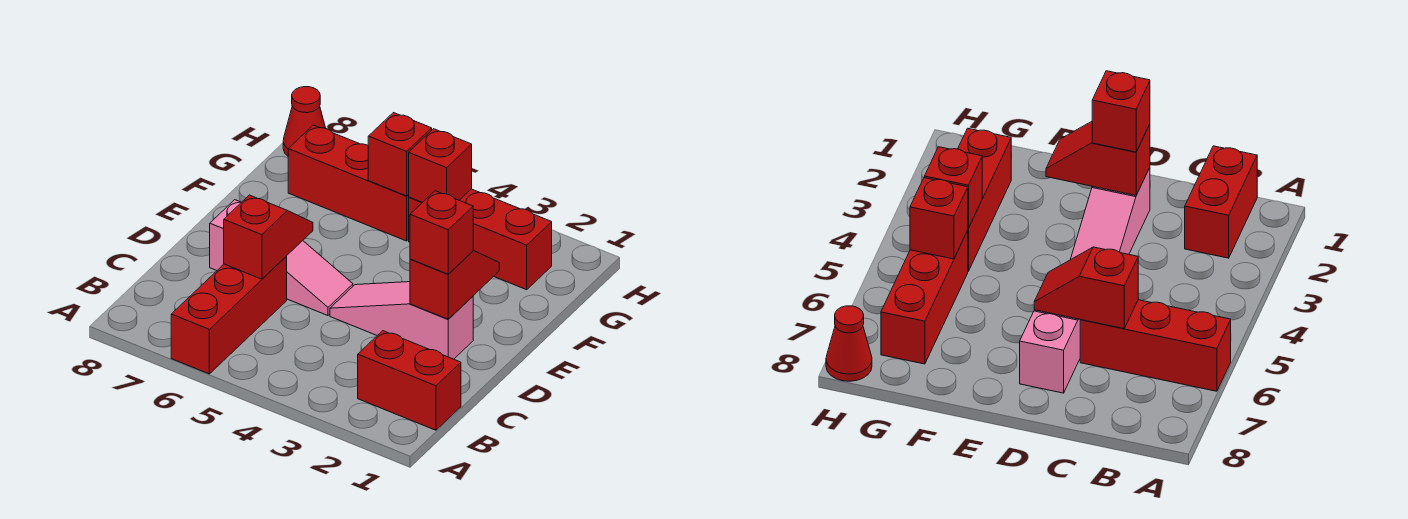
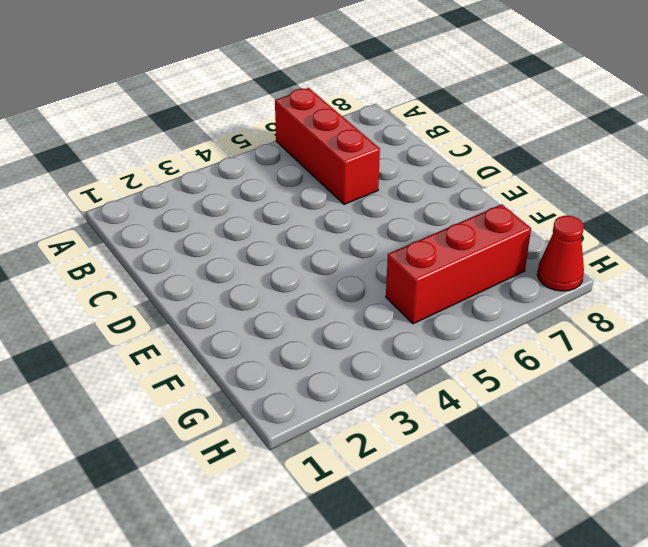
none -> red 1x2 brick [358,331,461,430]
none -> pink 1x3 slope [330,282,473,359]
none -> pink 1x3 slope [210,200,353,316]

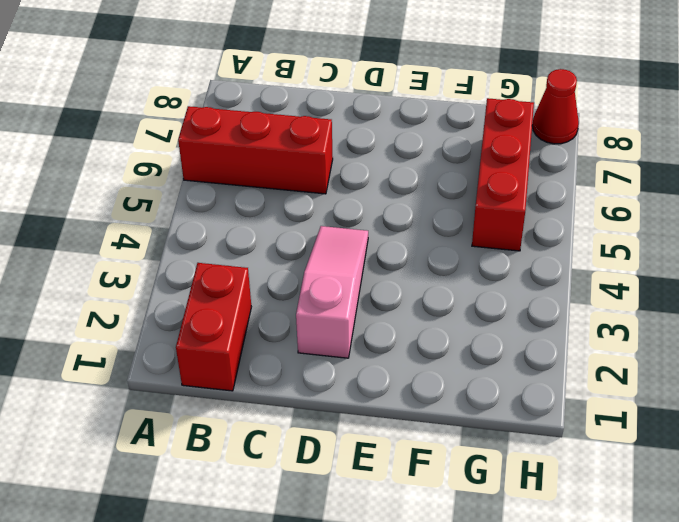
none -> pink 1x3 slope [210,200,353,316]
none -> red 1x3 brick [409,189,552,290]
none -> red 1x2 slope [224,195,313,279]

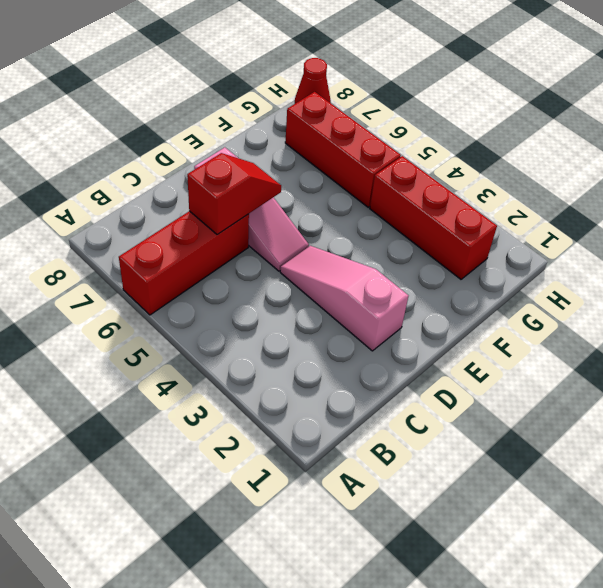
none -> red 1x2 brick [358,331,461,430]
none -> red 1x2 slope [410,250,499,319]
none -> red 1x1 brick [408,129,472,203]

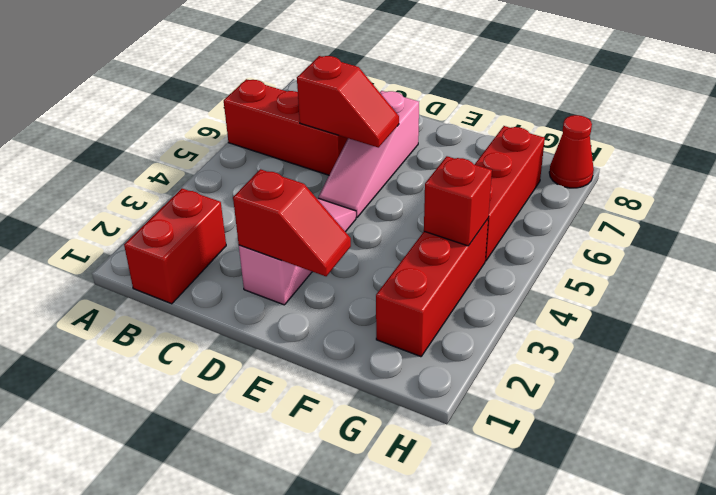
none -> red 1x1 brick [368,113,432,196]
none -> red 1x1 brick [410,191,473,274]

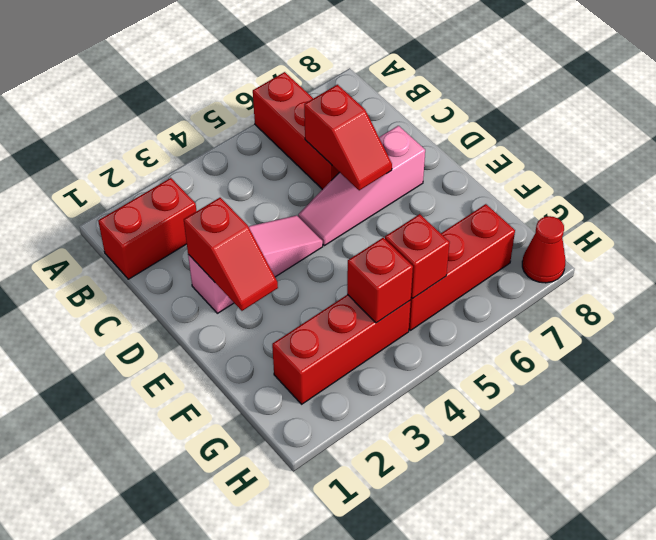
none -> red 1x1 brick [410,191,473,274]

